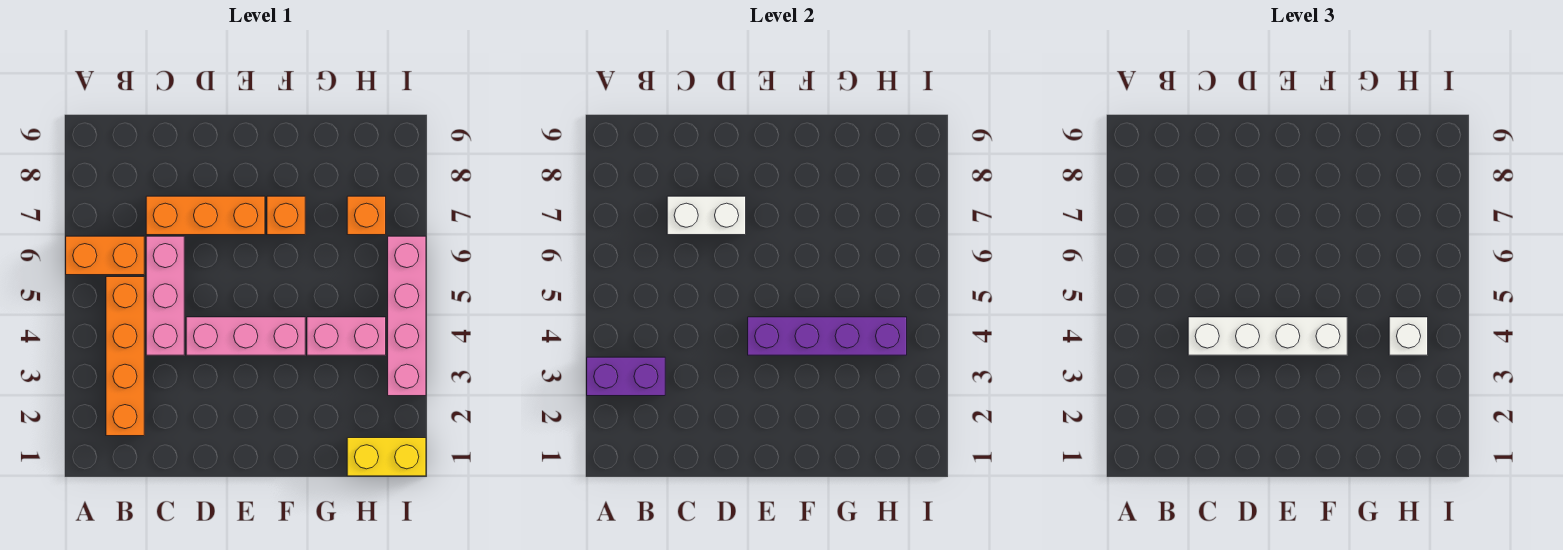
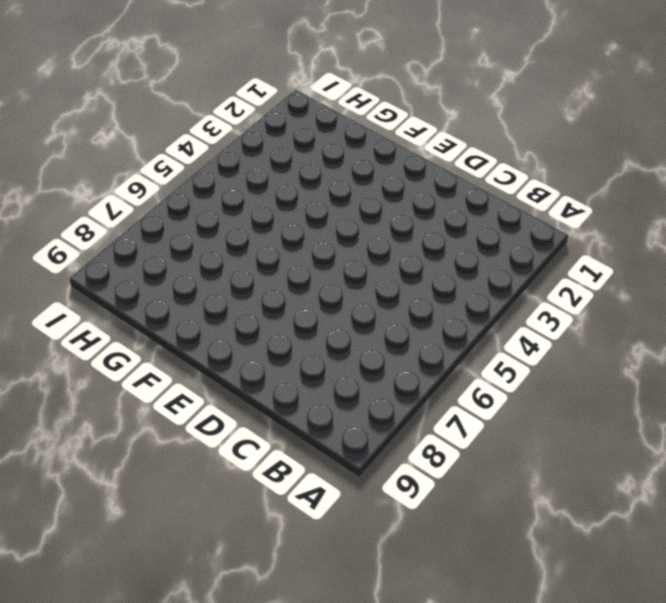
none -> orange 1x2 brick [66,236,144,275]
none -> orange 1x4 brick [106,277,144,436]
none -> pink 1x3 brick [146,236,184,355]

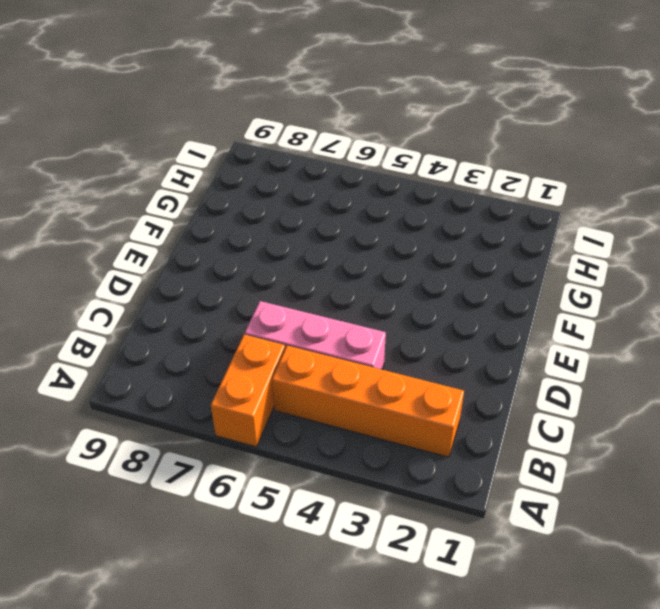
none -> orange 1x3 brick [146,196,265,235]
none -> pink 1x3 brick [186,317,305,355]
none -> orange 1x1 brick [267,196,305,235]

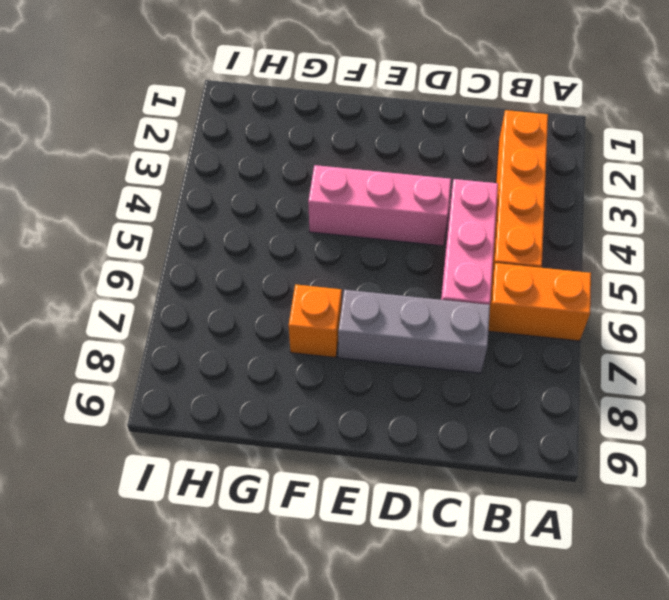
grey 1x3 brick [338,290,490,373] -> orange 1x3 brick [146,196,265,235]
none -> pink 1x2 brick [307,317,386,355]
none -> yellow 1x2 brick [347,438,426,476]
none -> orange 1x1 brick [347,196,386,235]

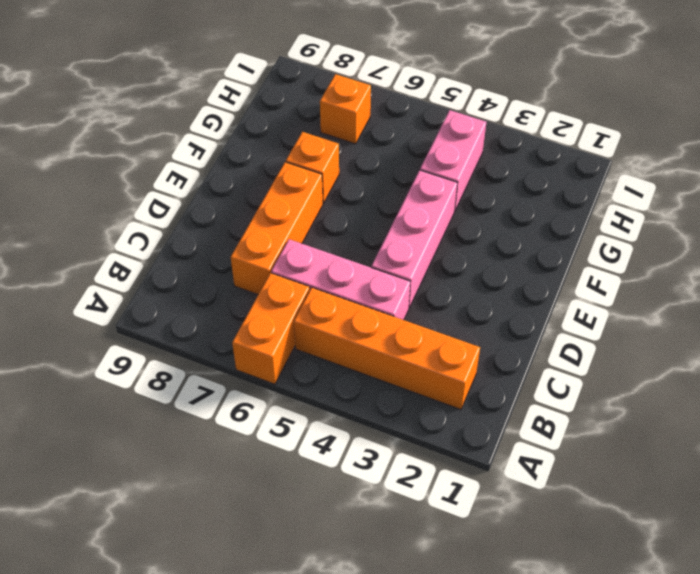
none -> yellow 1x2 brick [347,438,426,476]
none -> pink 1x4 brick [388,236,426,396]
none -> purple 1x2 brick [587,357,665,396]

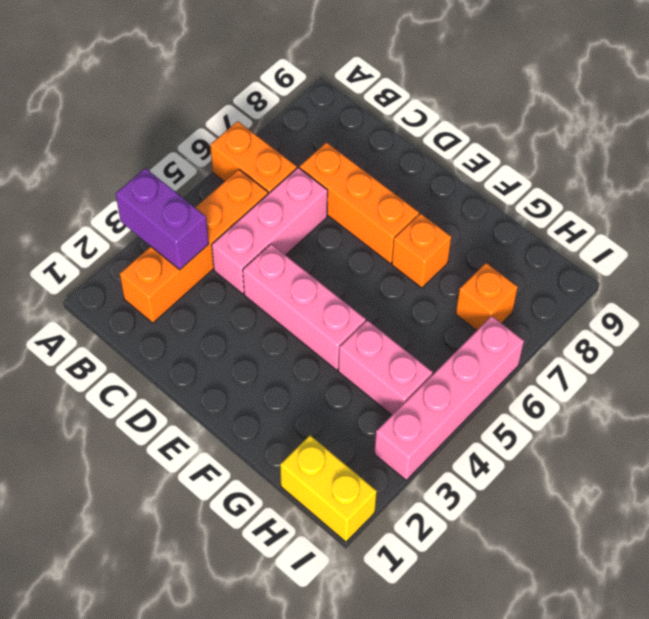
none -> white 1x2 brick [667,196,746,235]
none -> purple 1x4 brick [748,317,907,355]
none -> white 1x4 brick [1188,317,1347,355]

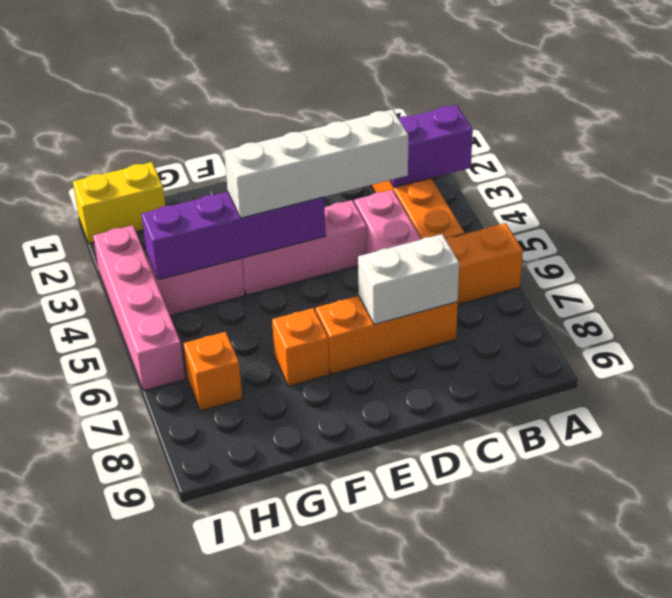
none -> white 1x1 brick [1389,317,1428,355]

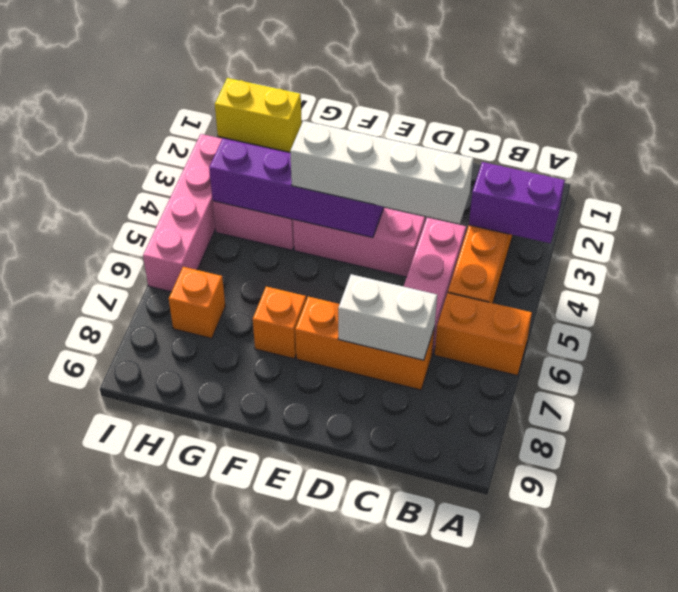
none -> white 1x1 brick [1389,317,1428,355]

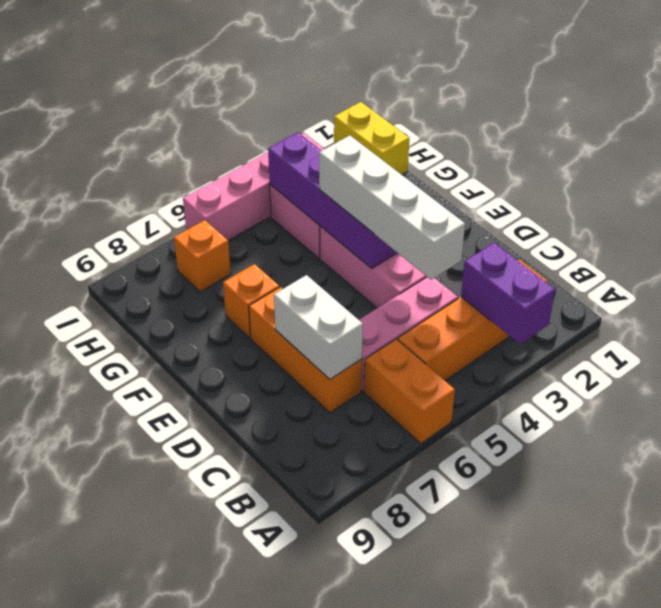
none -> white 1x1 brick [1389,317,1428,355]

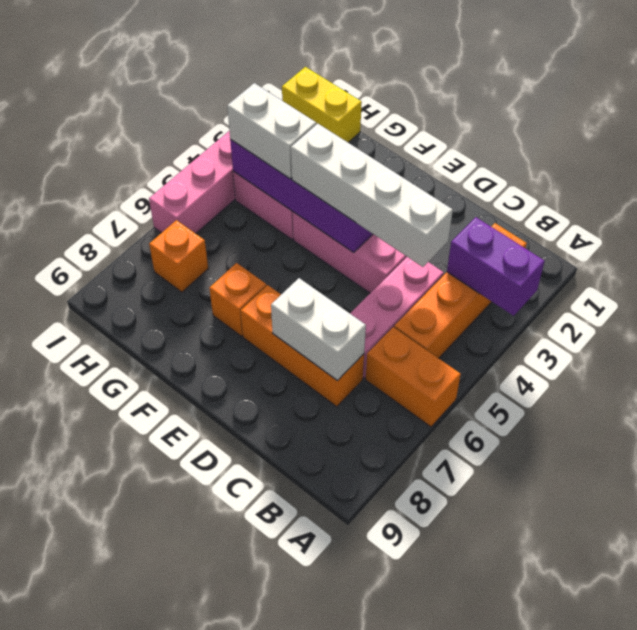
white 1x2 brick [227,83,316,179] -> white 1x1 brick [1389,317,1428,355]

